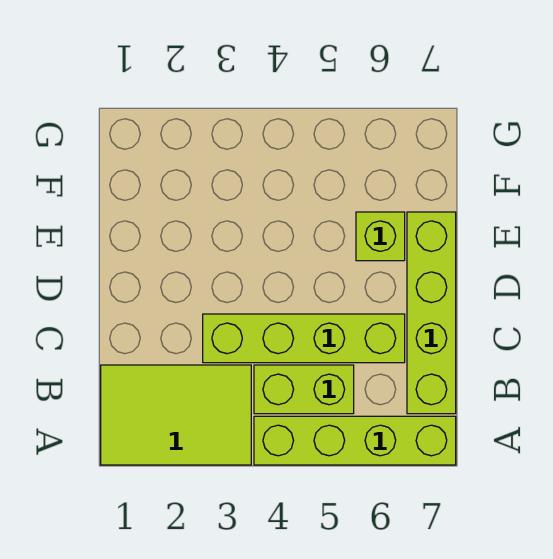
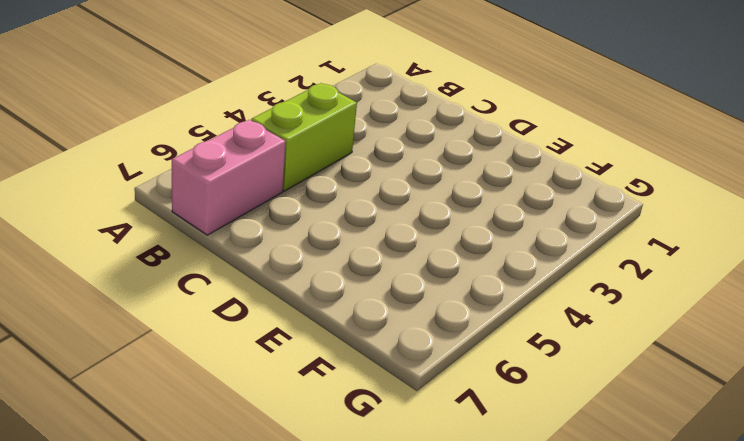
pink 1x2 brick [172,120,286,235] -> lime 1x4 brick [407,212,456,414]
none -> lime 2x3 tile [101,365,251,465]
none -> lime 1x4 brick [254,416,456,465]

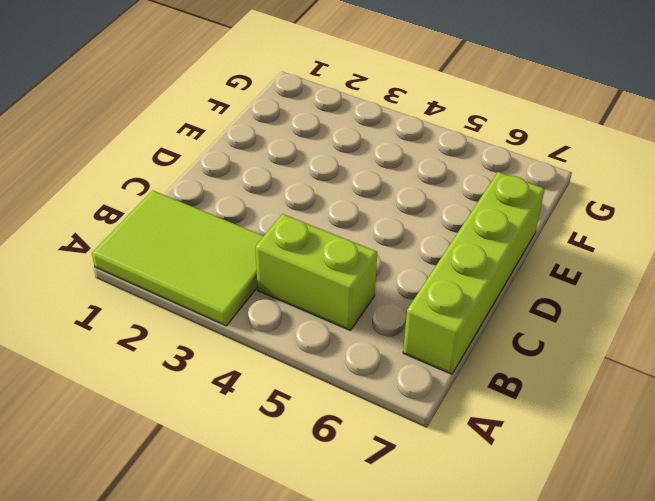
none -> lime 1x4 brick [254,416,456,465]
none -> lime 1x4 brick [203,314,405,363]

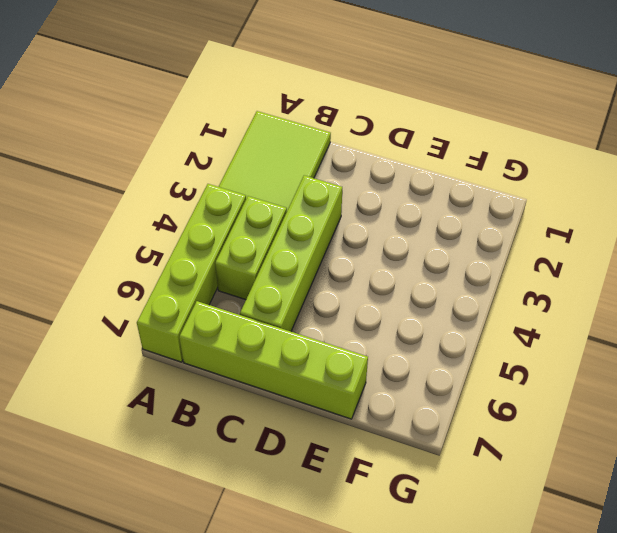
none -> lime 1x1 brick [356,212,405,261]

